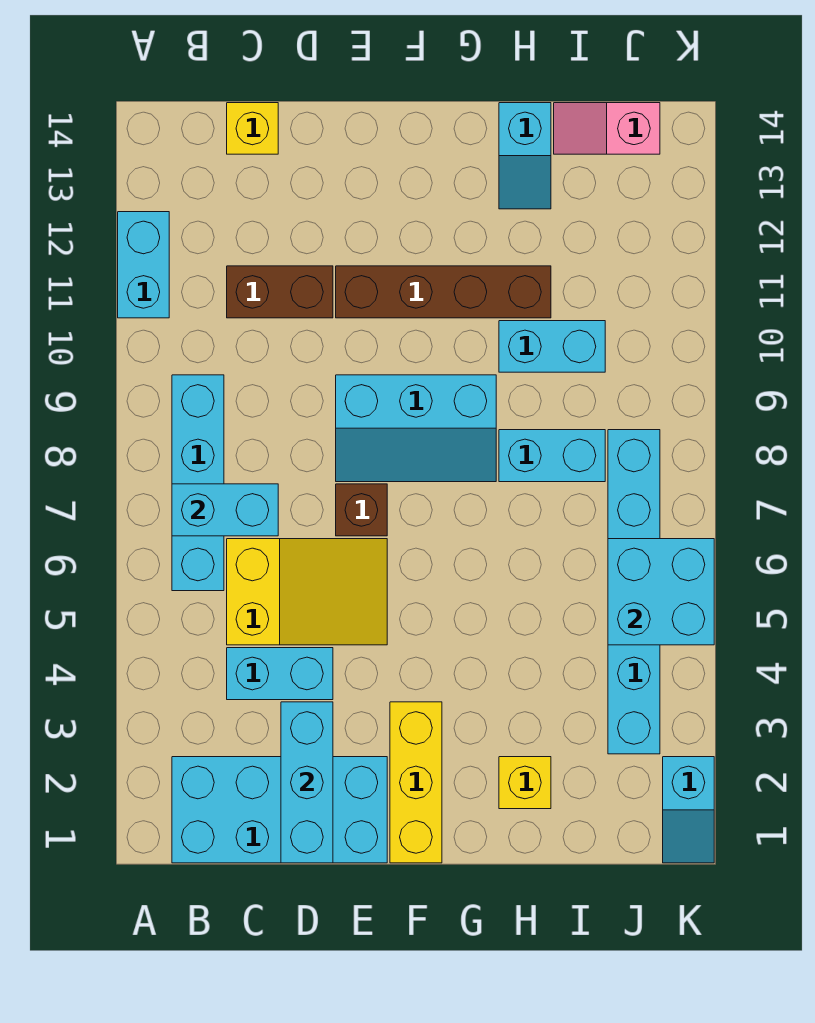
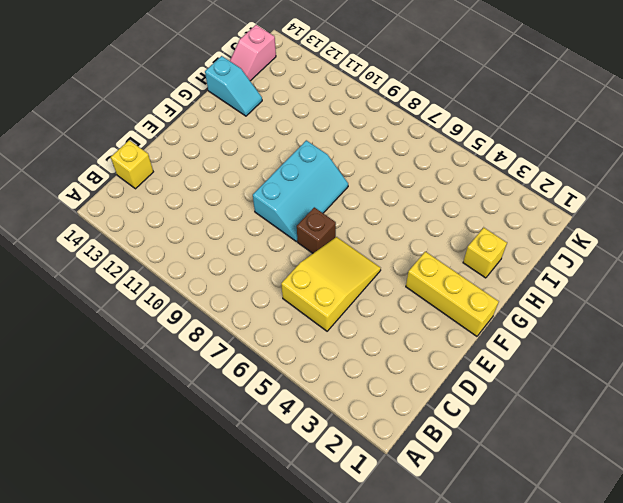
none -> cyan 1x2 brick [118,212,169,318]
none -> cyan 2x4 brick [172,757,387,863]
none -> cyan 1x4 brick [172,375,224,591]

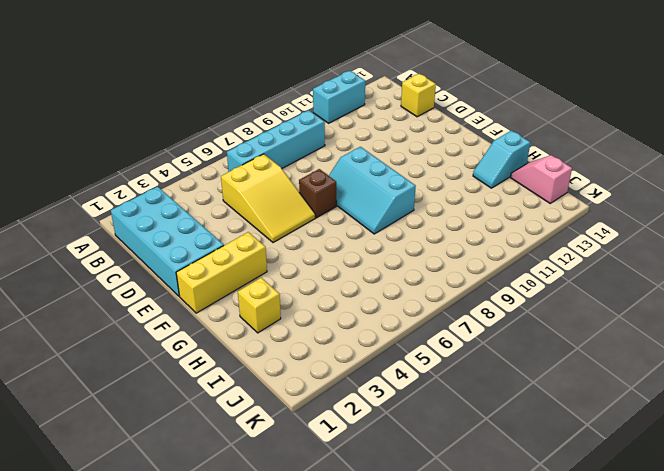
none -> cyan 1x2 brick [227,648,333,700]
none -> brown 1x2 brick [227,266,333,318]
none -> brown 1x4 brick [336,266,551,318]

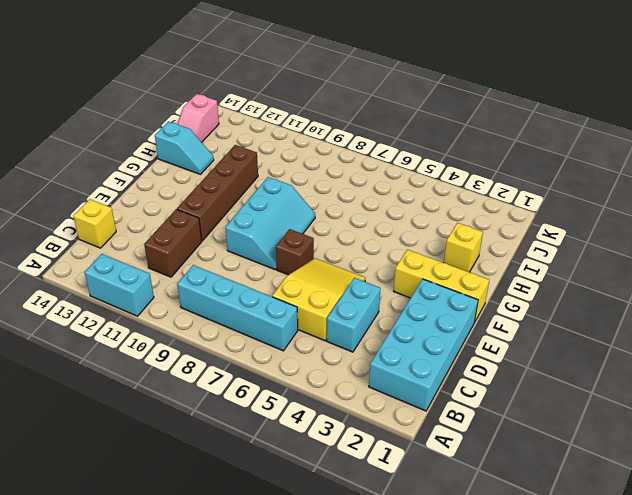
none -> cyan 1x2 brick [499,430,605,482]
none -> cyan 1x2 brick [499,321,605,372]
none -> cyan 1x6 brick [608,430,660,754]

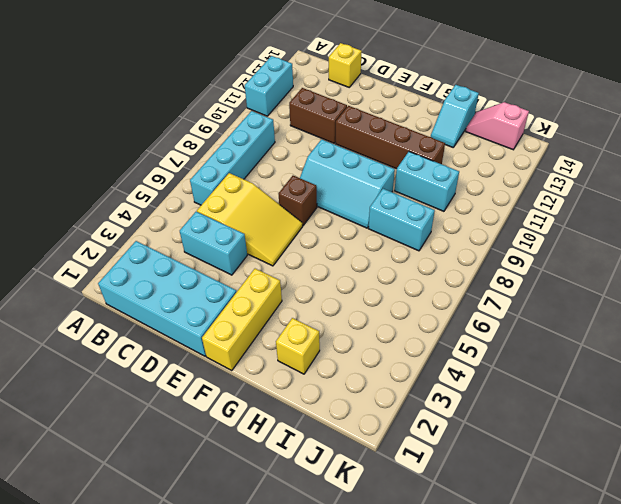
none -> cyan 1x6 brick [608,430,660,754]
none -> cyan 1x2 slope [663,757,714,863]
none -> cyan 1x2 brick [172,484,278,536]

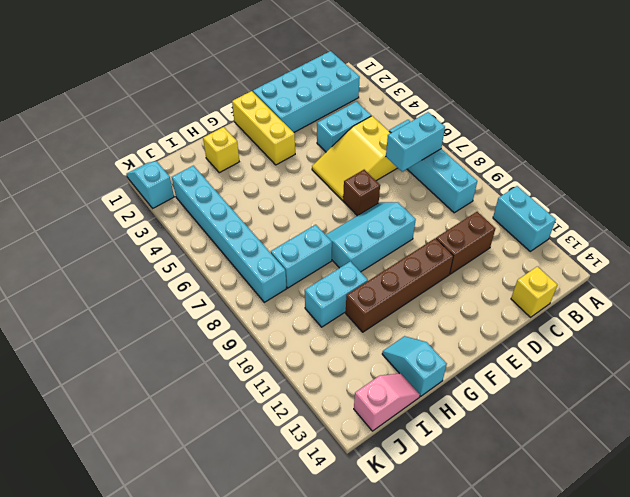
none -> cyan 1x3 brick [281,702,333,863]
none -> cyan 2x2 brick [608,539,714,645]

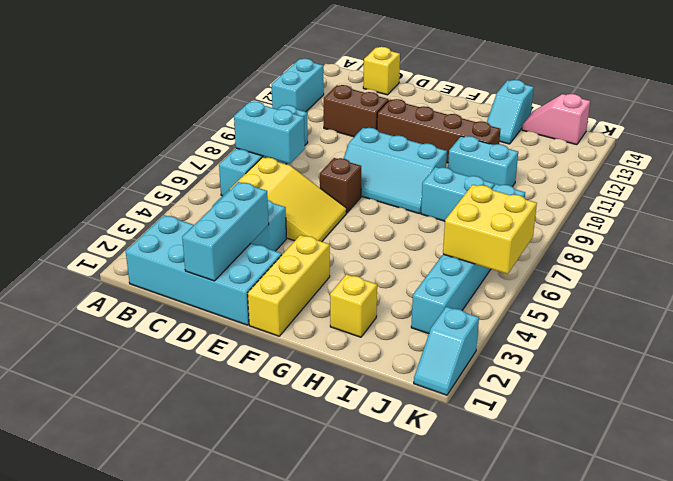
yellow 2x2 brick [443,185,537,274] -> cyan 2x2 brick [608,539,714,645]

